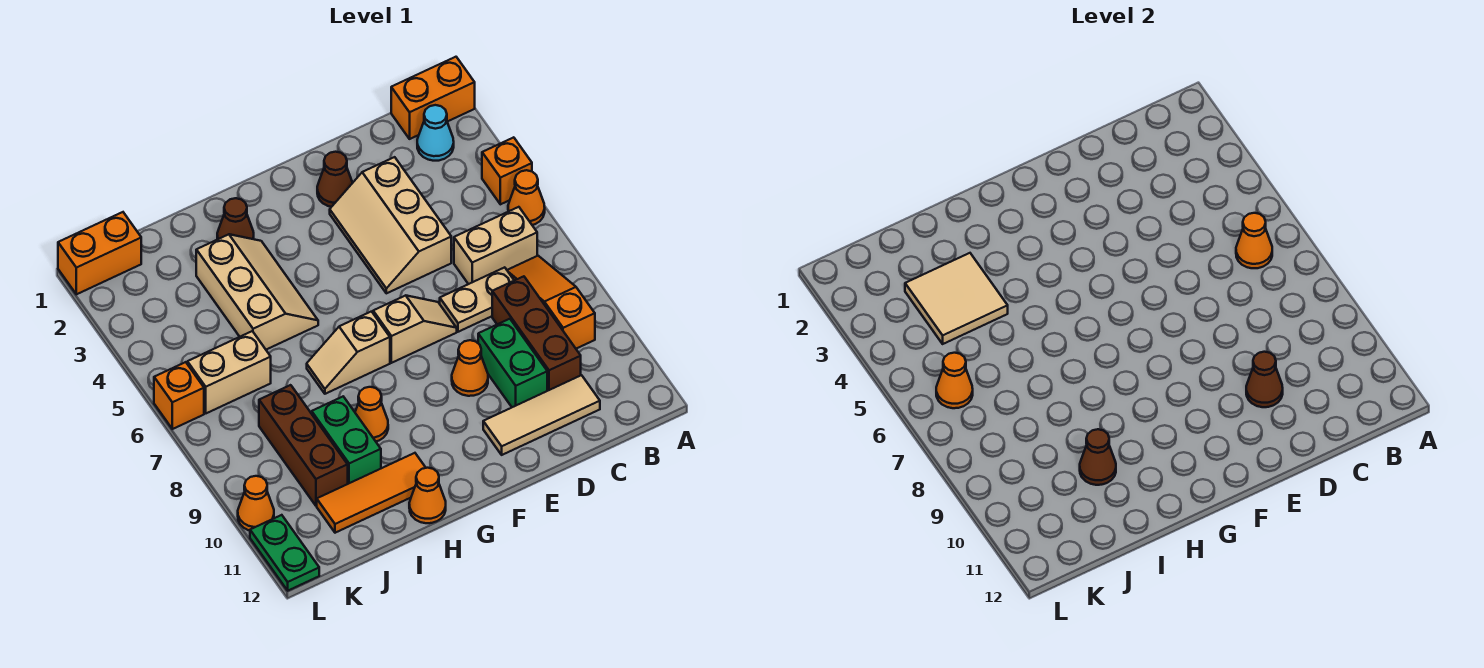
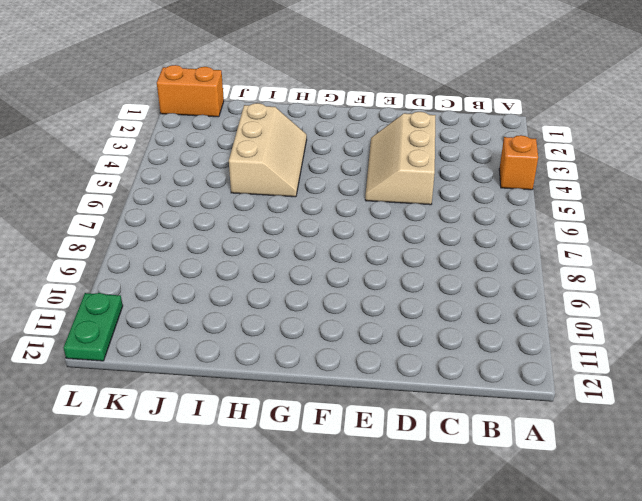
none -> orange 1x2 brick [391,57,475,139]
none -> orange 1x1 cone [508,170,545,225]
none -> cyan 1x1 cone [417,105,454,161]
none -> tan 1x2 brick [454,207,537,284]

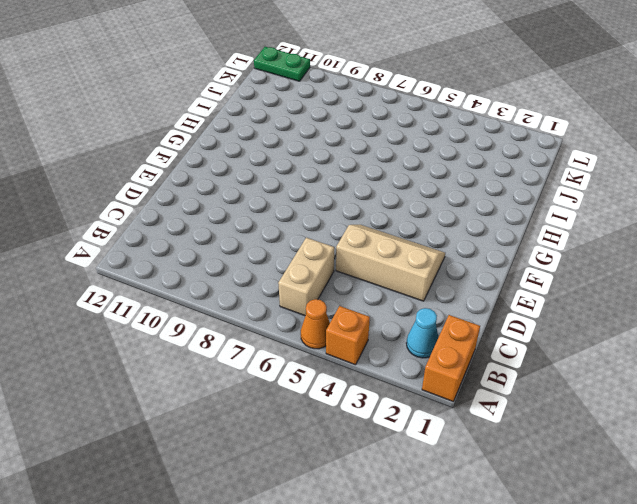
none -> orange 1x3 slope [507,256,595,349]
none -> tan 1x2 plate [440,267,514,332]
none -> brown 1x3 brick [492,276,581,391]
none -> tan 1x3 tile [483,375,600,455]

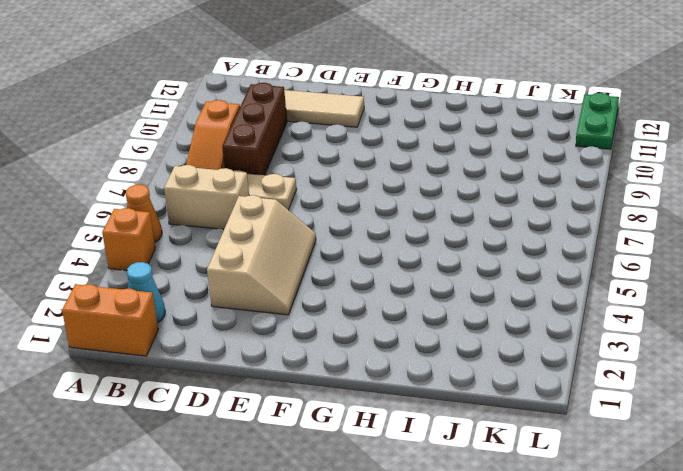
none -> green 1x2 brick [478,319,547,407]
none -> brown 1x1 cone [317,152,352,207]
none -> tan 1x2 slope [373,295,457,363]
none -> orange 1x1 cone [452,340,488,396]

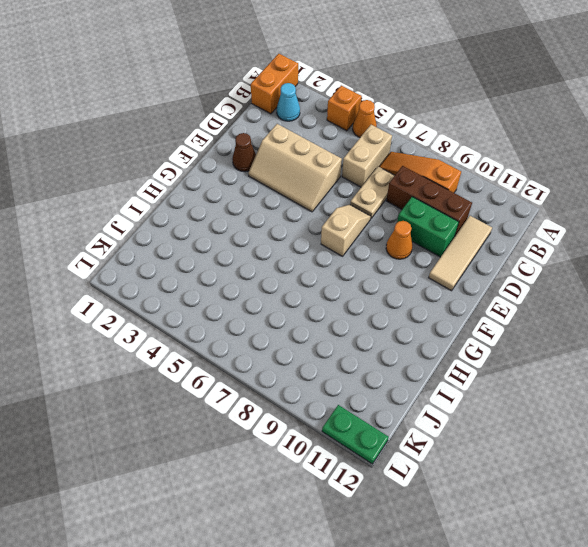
none -> tan 1x2 slope [307,312,390,394]
none -> brown 1x1 cone [217,198,254,239]
none -> tan 2x3 slope [196,234,318,350]
none -> orange 1x1 cone [355,387,388,441]

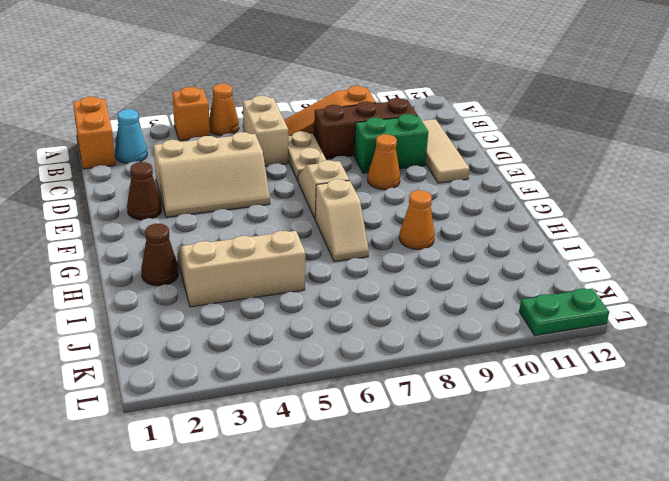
none -> orange 1x3 tile [317,453,426,533]
none -> orange 1x1 cone [409,468,446,523]
none -> green 1x2 brick [312,397,381,484]
none -> tan 1x2 brick [187,331,271,413]

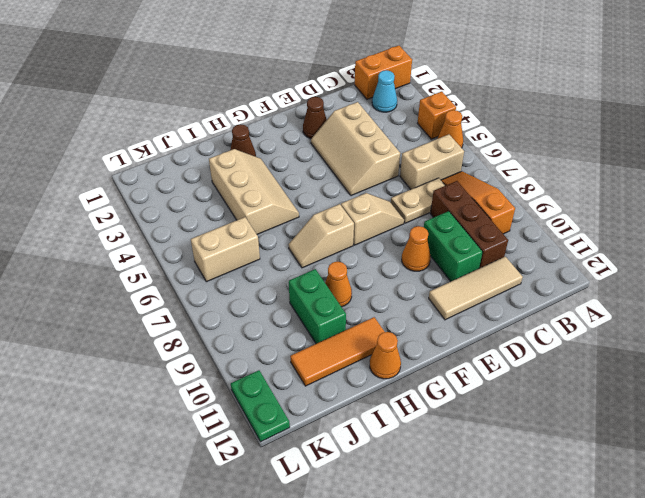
none -> brown 1x3 brick [259,385,348,506]
none -> orange 1x2 brick [58,212,141,294]
none -> orange 1x1 brick [154,362,204,429]
none -> orange 1x1 cone [238,476,274,531]

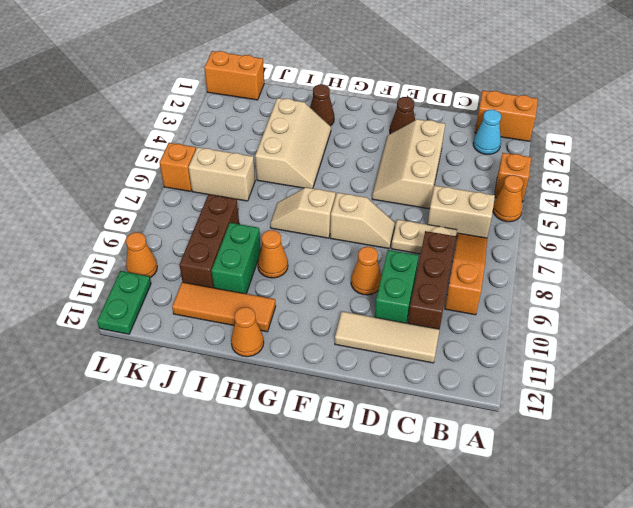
none -> orange 1x1 cone [1236,213,1272,268]
none -> brown 1x1 cone [1246,352,1283,407]
none -> tan 2x2 tile [905,253,1008,344]
none -> brown 1x1 cone [1080,429,1116,485]

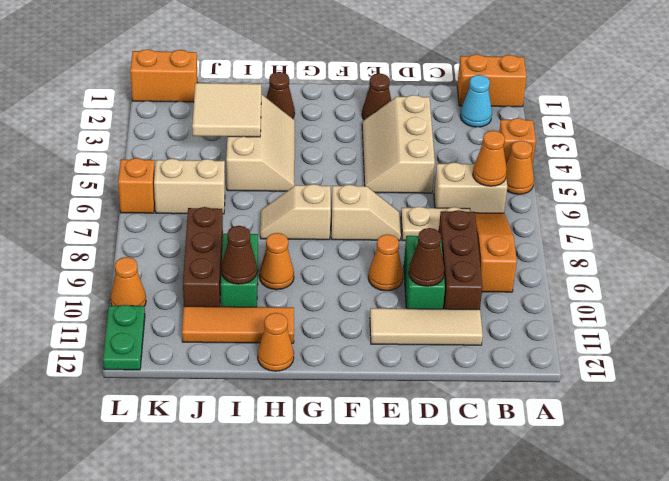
none -> orange 1x1 cone [936,353,973,408]

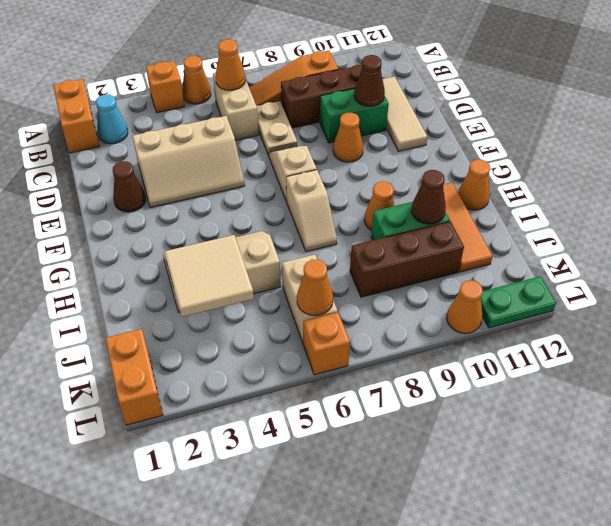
none -> brown 1x1 cone [217,198,254,239]

